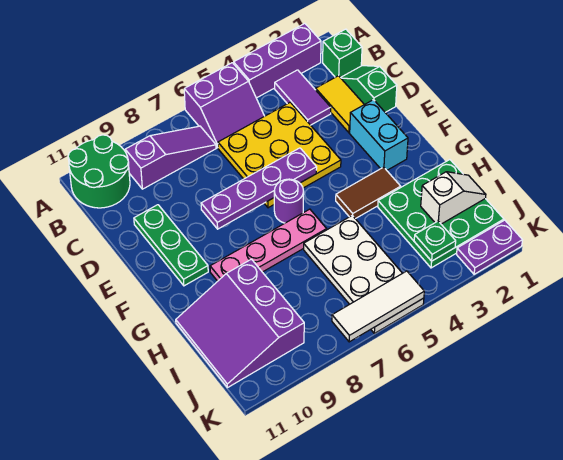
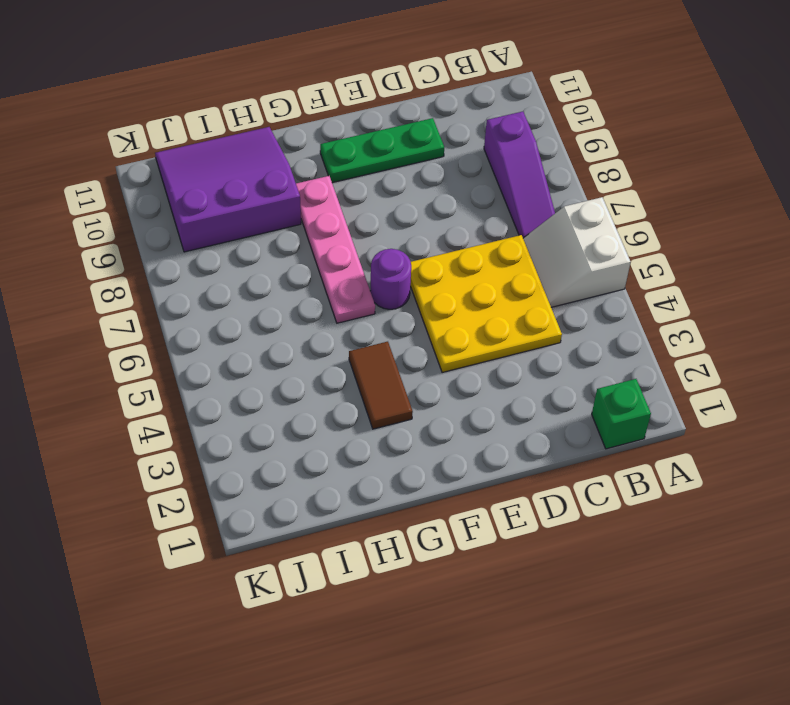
white 2x2 slope [523,197,631,307] -> purple 2x2 slope [184,63,264,148]
none -> purple 1x3 brick [234,24,321,98]
none -> green 2x2 round brick [68,135,130,208]
none -> purple 1x2 tile [275,70,331,125]

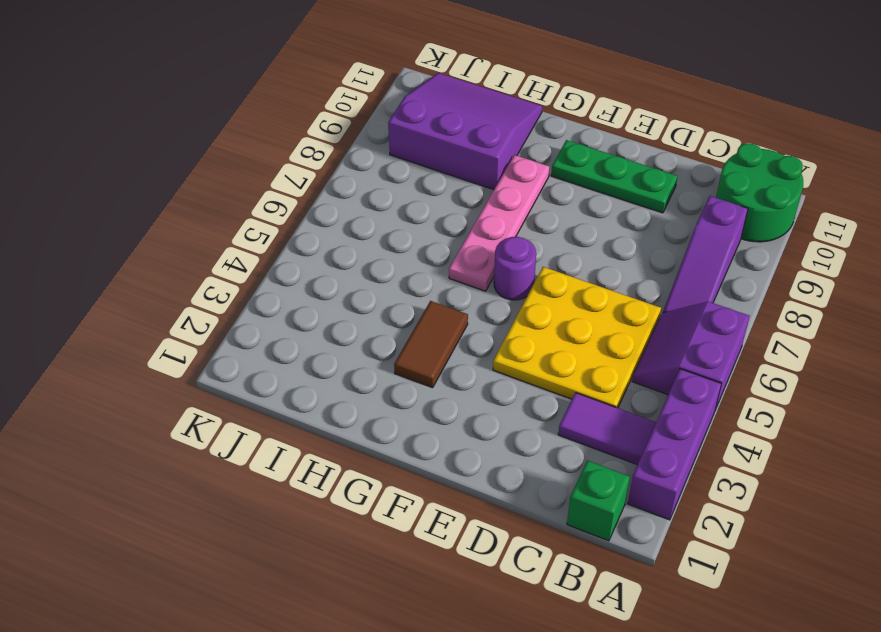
none -> green 1x2 slope [341,66,397,112]
none -> yellow 1x2 tile [316,76,364,133]
none -> cyan 1x2 brick [350,100,408,170]

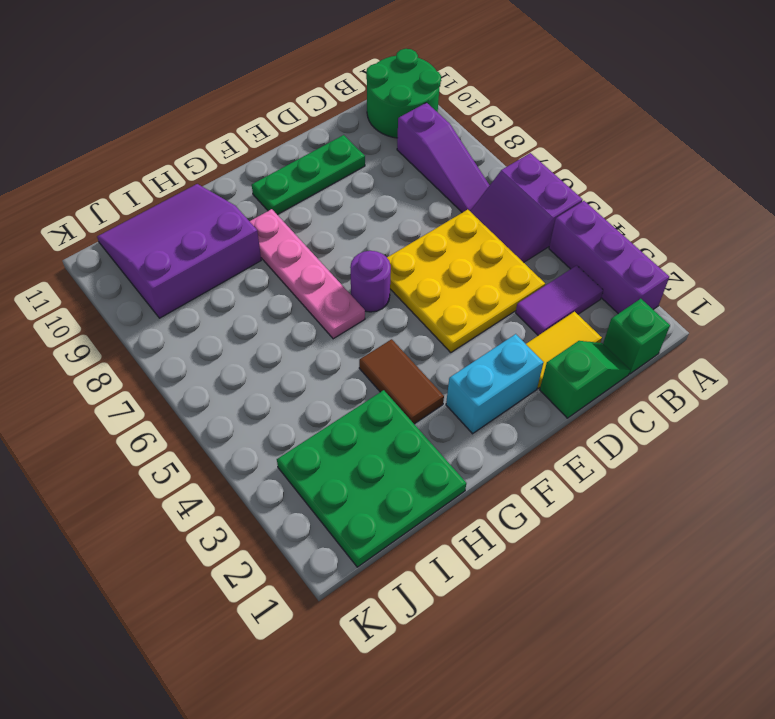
none -> white 2x4 plate [304,216,424,333]
none -> purple 1x2 plate [457,220,522,274]
none -> purple 1x4 plate [201,148,317,229]

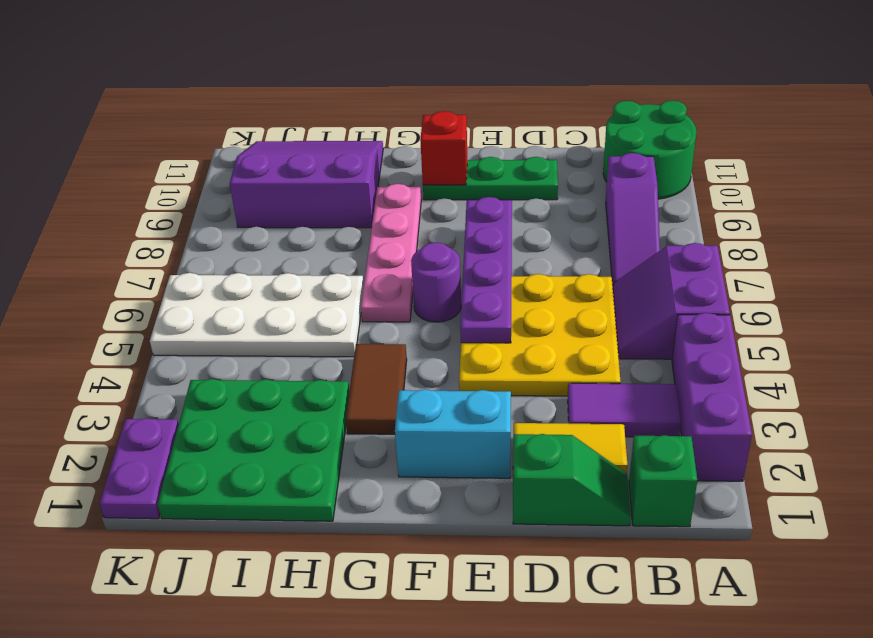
red 1x1 brick [420,111,467,185] -> none
none -> white 1x2 slope [421,172,486,224]
none -> green 1x1 plate [414,221,456,261]
none -> white 1x3 tile [332,271,424,342]

